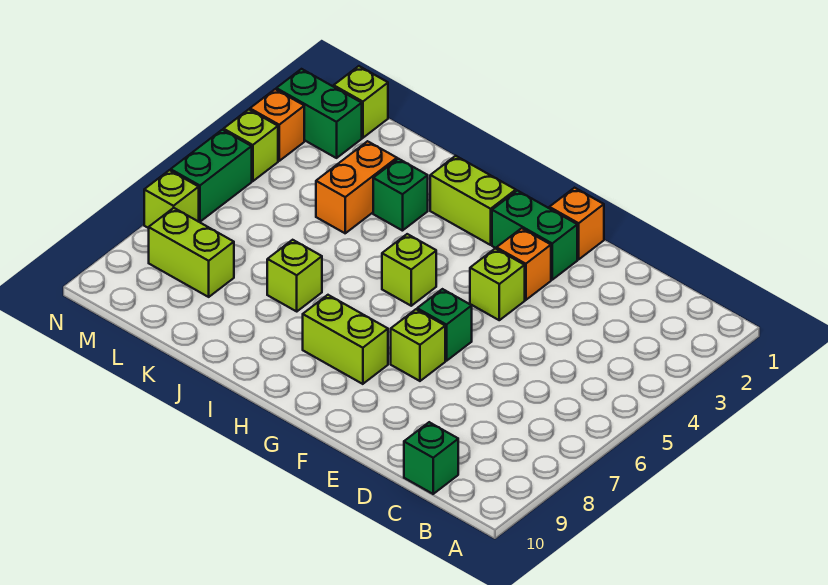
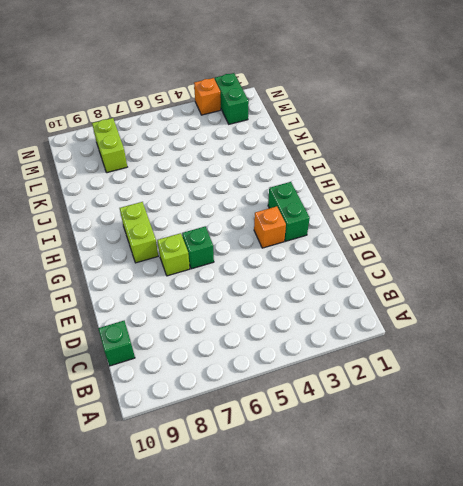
none -> orange 1x1 brick [549,188,604,259]
none -> lime 1x1 brick [470,248,525,320]
none -> lime 1x2 brick [430,156,516,245]

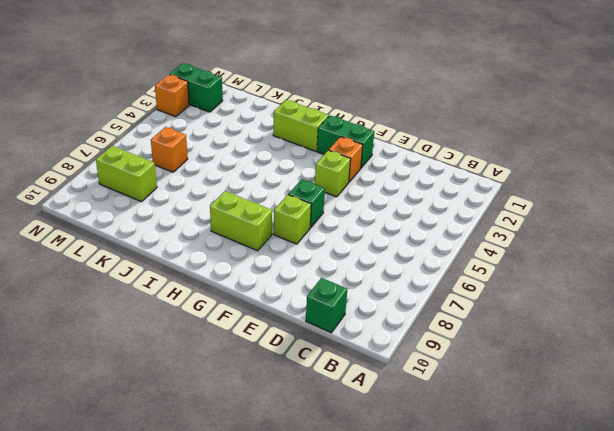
orange 1x1 brick [151,127,188,172] -> orange 1x1 brick moved to [549,188,604,259]
none -> lime 1x1 brick [382,234,436,306]
none -> green 1x1 brick [373,159,428,231]
none -> lime 1x1 brick [267,240,322,311]

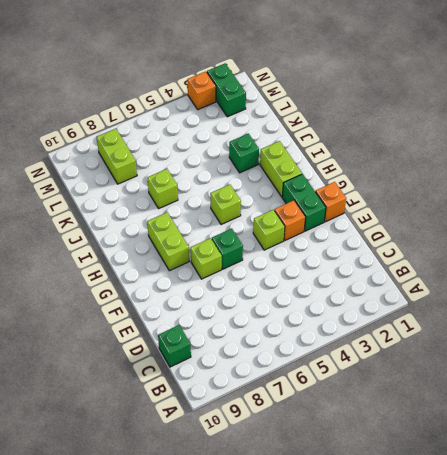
none -> orange 1x2 brick [316,141,397,233]
none -> lime 1x1 brick [334,66,388,138]
none -> lime 1x1 brick [223,109,278,181]

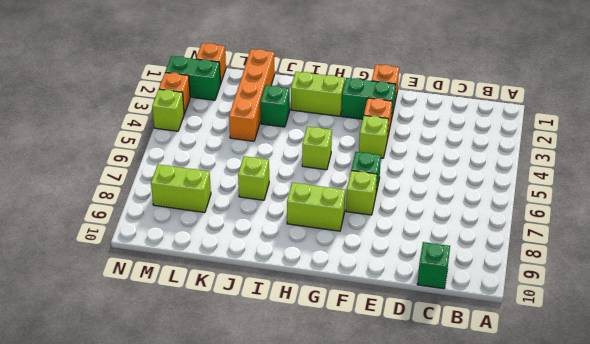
orange 1x4 brick [229,49,275,141] -> orange 1x2 brick [316,141,397,233]
orange 1x1 brick [196,43,226,83] -> lime 1x1 brick [334,66,388,138]
none -> green 1x2 brick [171,130,252,222]
none -> lime 1x1 brick [144,170,199,228]

